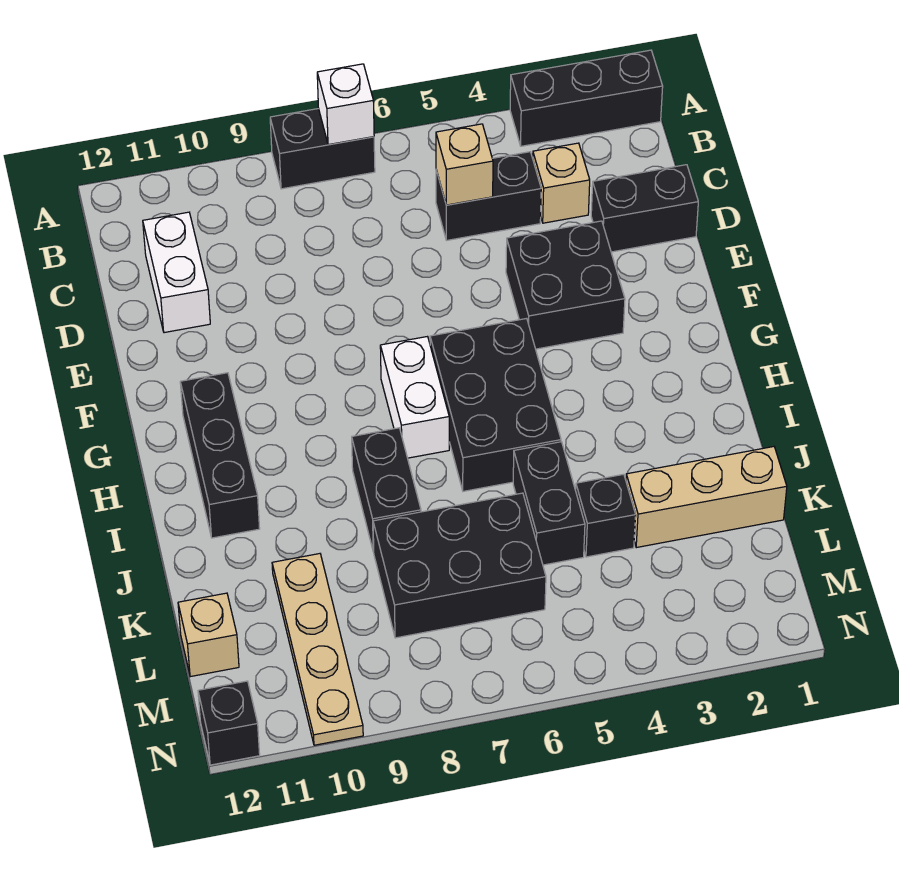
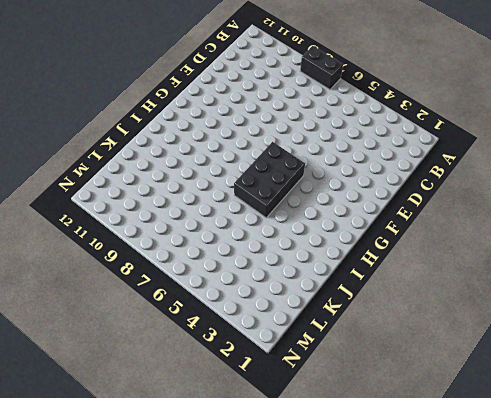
none -> black 1x3 brick [510,50,663,146]
none -> tan 1x1 brick [533,143,590,223]
none -> black 1x2 brick [436,152,541,240]

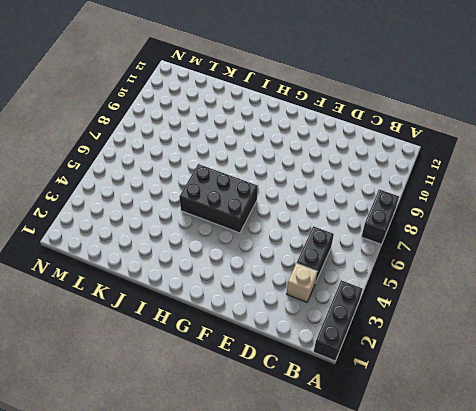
none -> white 1x2 brick [143,212,210,333]
none -> black 1x2 brick [591,165,698,252]
none -> black 2x2 brick [506,221,625,349]

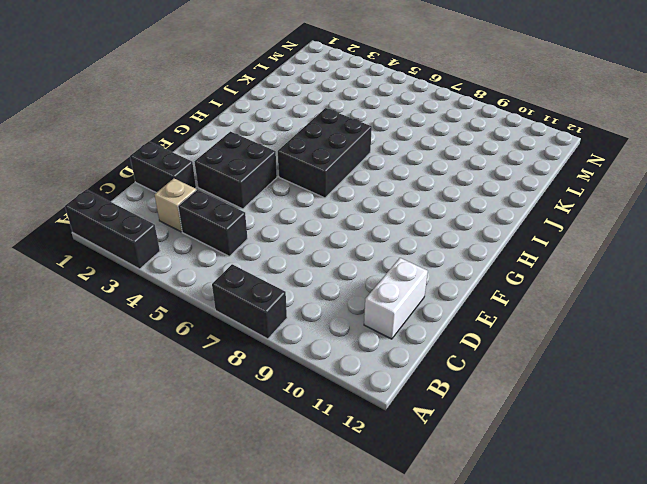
none -> white 1x2 brick [380,337,449,458]
none -> black 1x3 brick [180,373,260,538]
none -> black 1x2 brick [352,428,421,552]

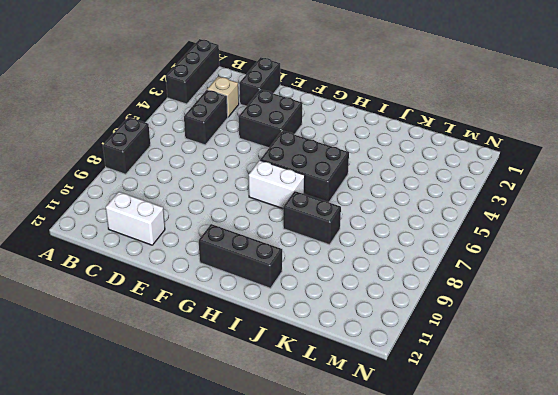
none -> black 1x2 brick [513,442,585,565]
none -> tan 1x3 brick [626,447,787,548]
none -> black 1x1 brick [576,474,636,557]

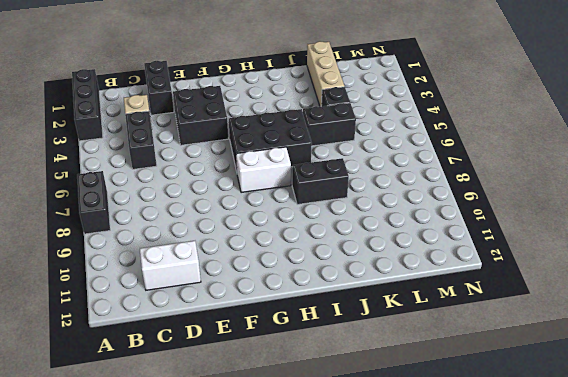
none -> black 1x3 brick [180,373,260,538]
none -> black 2x3 brick [373,493,546,638]
none -> tan 1x4 plate [272,554,363,745]

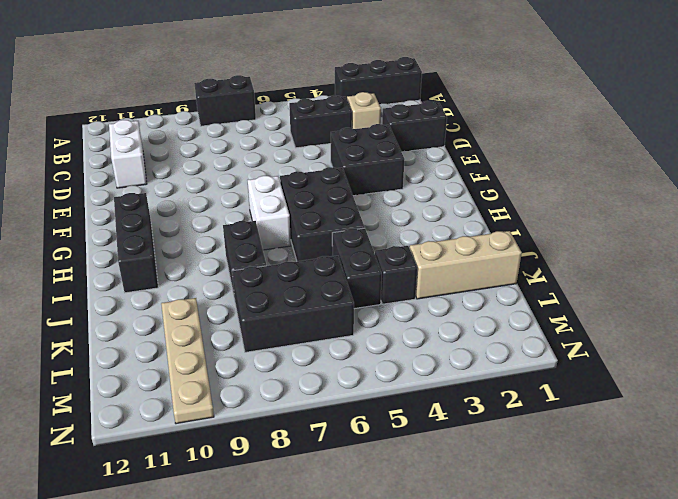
none -> tan 1x1 brick [178,593,239,677]
none -> black 1x1 brick [198,681,260,765]
none -> white 1x1 brick [317,64,374,145]

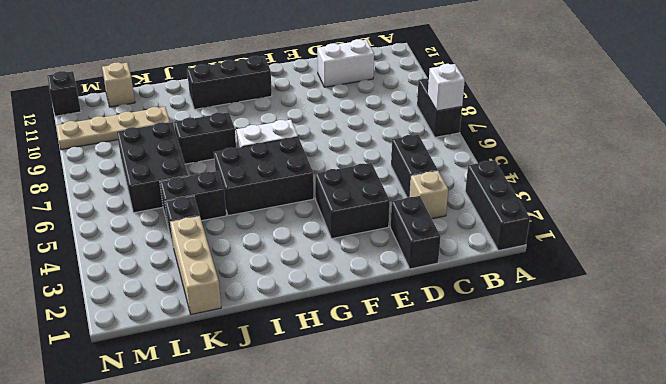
none -> tan 1x1 brick [436,124,493,205]

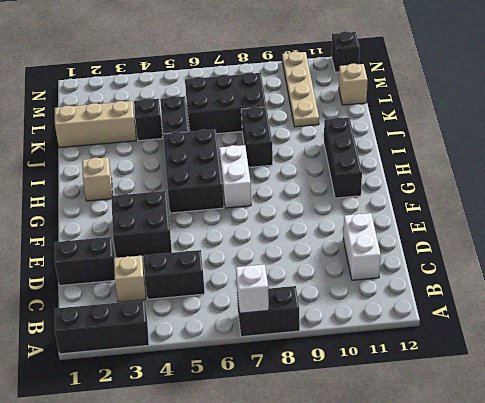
tan 1x1 brick [82,157,112,201] -> tan 1x1 brick moved to [436,124,493,205]

